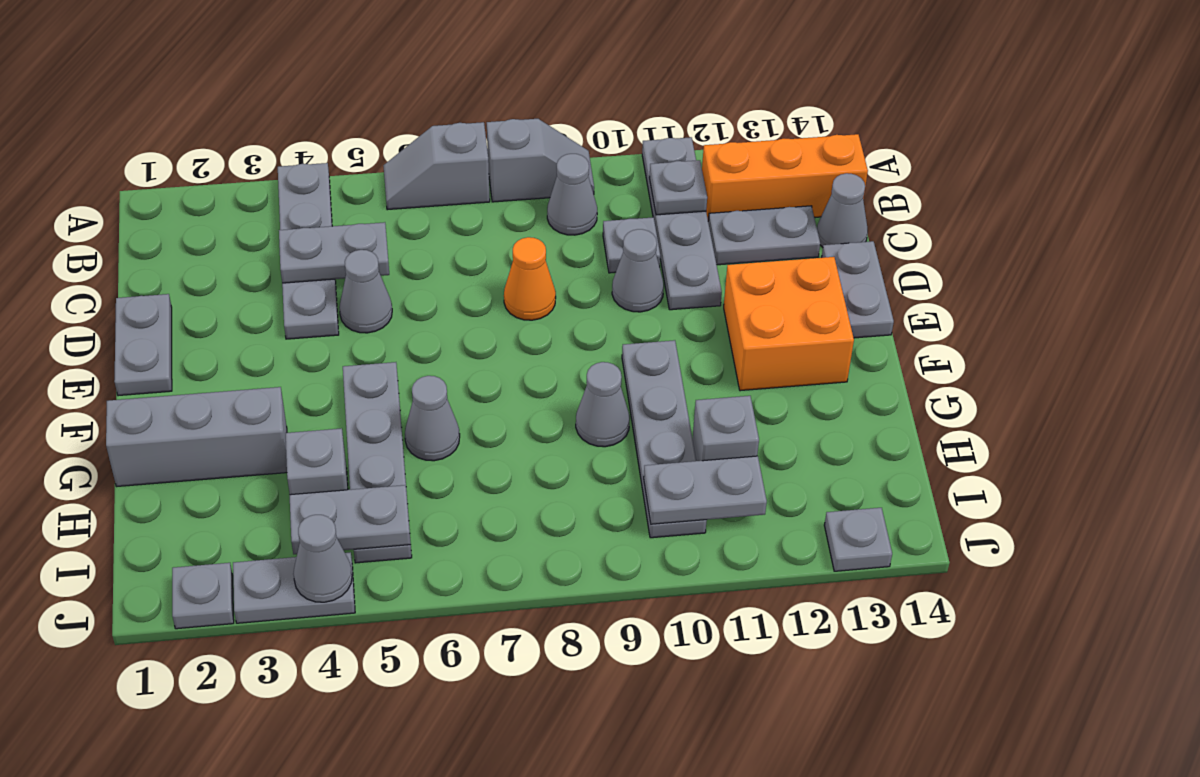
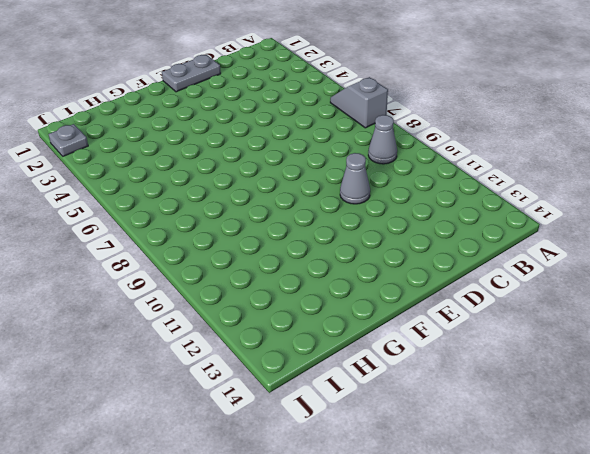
none -> grey 1x4 plate [278,163,339,339]
none -> grey 1x2 slope [487,119,594,202]
none -> grey 1x4 plate [642,137,722,310]
none -> orange 1x3 brick [702,134,868,221]

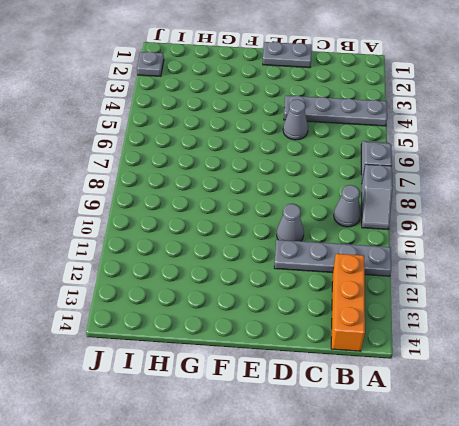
none -> grey 1x1 plate [603,217,660,273]
none -> grey 1x2 plate [708,206,820,265]
none -> grey 1x1 cone [817,173,868,247]
none -> orange 1x1 cone [504,237,556,320]

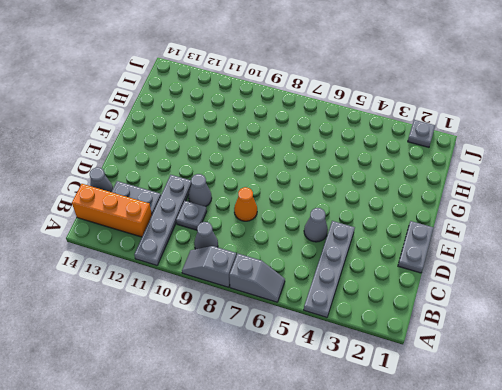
none -> grey 1x2 plate [822,241,894,338]
none -> orange 2x2 brick [724,257,854,391]
none -> grey 1x4 plate [343,362,412,563]
none -> grey 1x4 plate [622,340,707,538]

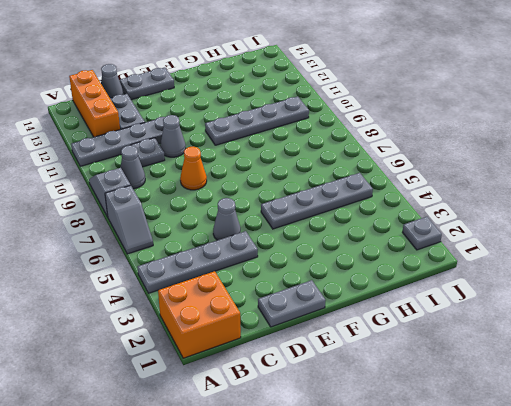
orange 2x2 brick [158,271,241,358] -> orange 2x2 brick moved to [724,257,854,391]
none -> grey 1x3 brick [106,387,287,487]
none -> grey 1x1 cone [405,376,460,461]
none -> grey 1x1 cone [576,362,630,447]
none -> grey 1x1 brick [286,428,348,495]

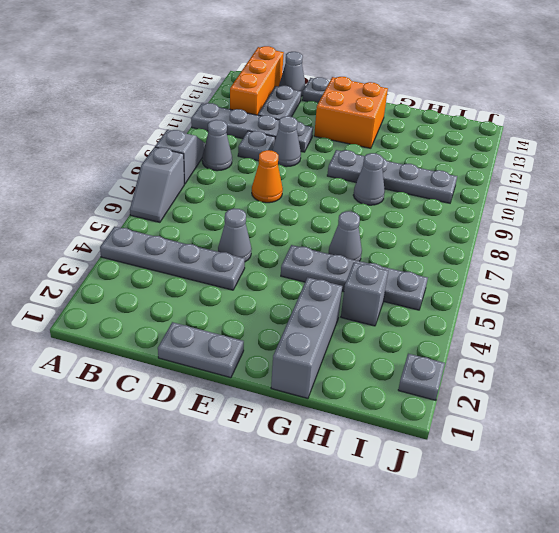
none -> grey 1x1 brick [693,396,759,461]
none -> grey 1x2 plate [233,552,355,623]
none -> grey 1x1 plate [824,508,892,571]
none -> grey 1x1 plate [649,160,707,215]

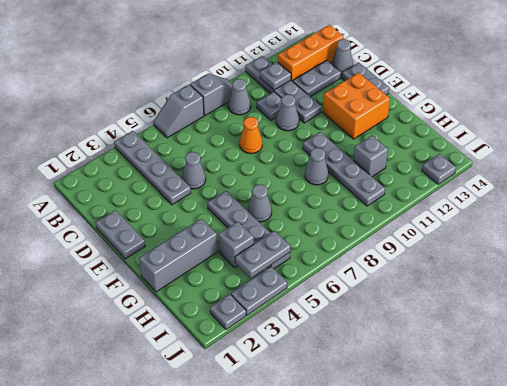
none -> grey 1x2 plate [279,222,389,283]
none -> grey 1x2 plate [644,456,767,524]
none -> grey 1x1 cone [293,515,352,602]

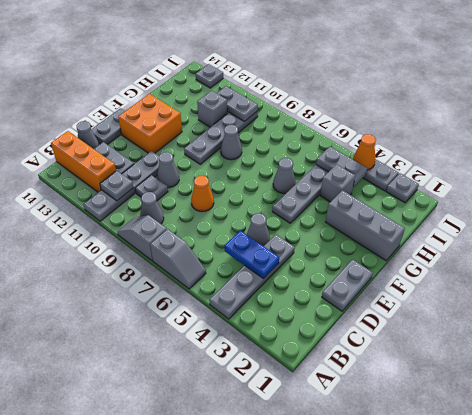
blue 1x2 plate [224,231,279,279] -> grey 1x2 plate [279,222,389,283]
orange 1x1 cone [353,134,376,170] -> grey 1x1 cone [293,515,352,602]

